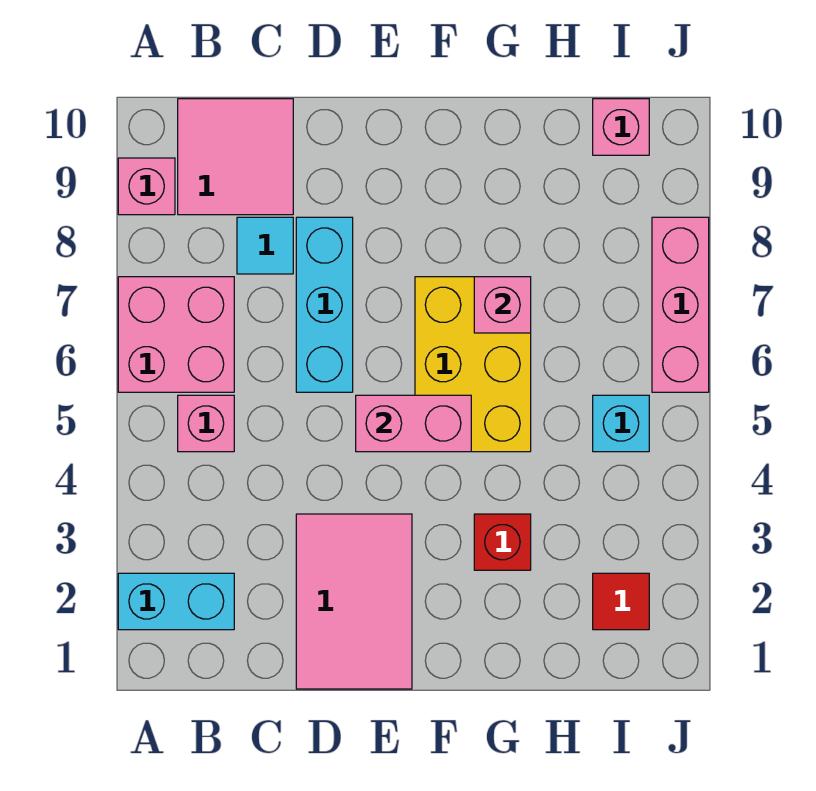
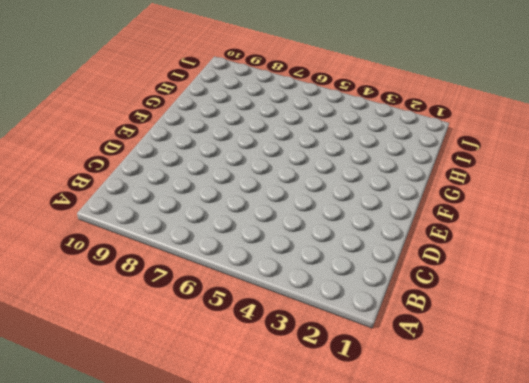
none -> cyan 1x2 brick [118,573,234,630]
none -> pink 2x2 brick [118,277,234,392]
none -> pink 1x1 brick [118,158,175,215]

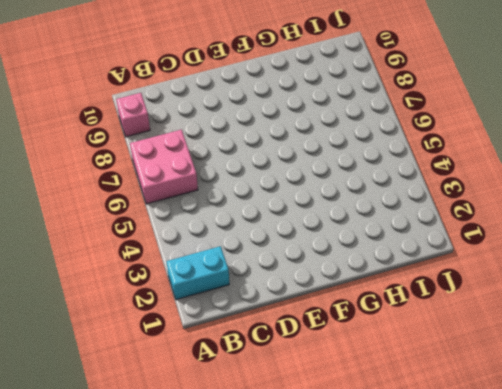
none -> pink 1x1 brick [178,395,234,452]
none -> pink 2x2 tile [178,99,293,215]
none -> cyan 1x1 tile [237,217,293,274]

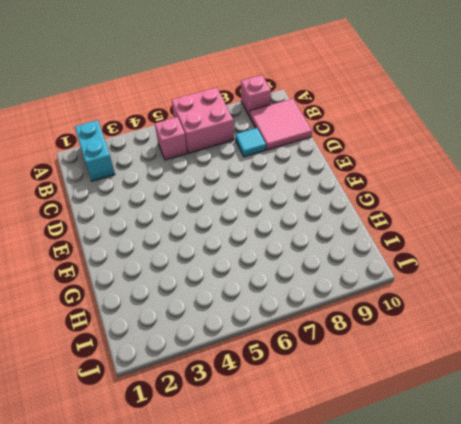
none -> pink 2x3 tile [296,514,412,689]
none -> cyan 1x3 brick [296,217,353,392]
none -> yellow 2x3 brick [415,277,531,452]

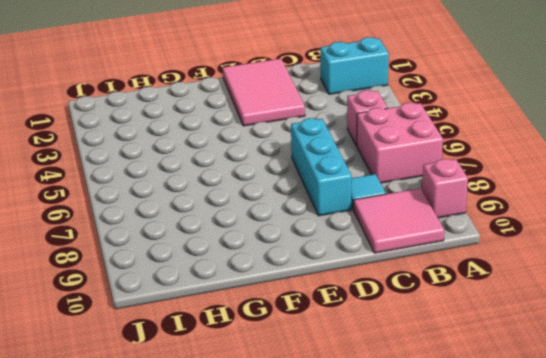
none -> yellow 2x3 brick [415,277,531,452]
none -> red 1x1 brick [474,514,531,570]
none -> red 1x1 tile [593,573,649,630]

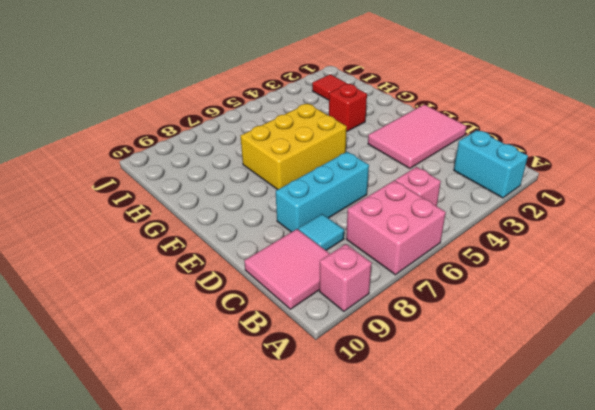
none -> cyan 1x1 brick [593,395,649,452]
none -> pink 1x1 brick [593,99,649,155]
none -> pink 1x3 brick [652,217,709,392]

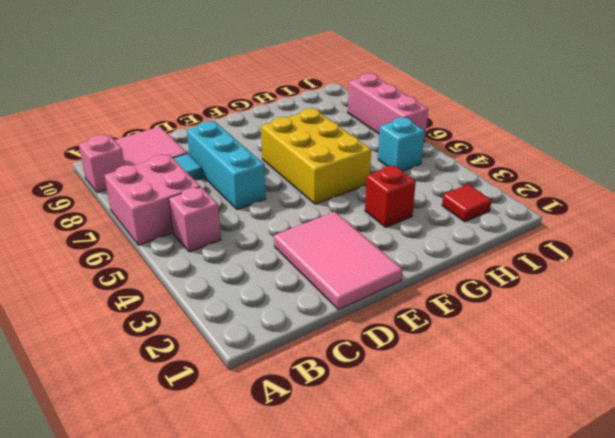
none -> cyan 1x2 brick [118,573,234,630]
none -> pink 1x1 brick [593,99,649,155]
none -> pink 1x2 brick [356,395,471,452]

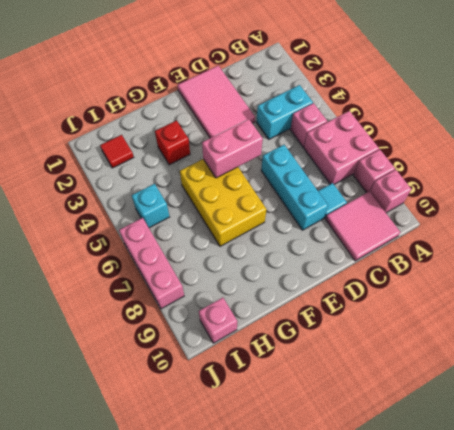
pink 1x1 brick [353,150,395,193] -> pink 1x1 brick moved to [474,277,531,333]
cyan 1x2 brick [256,85,313,139] -> cyan 1x2 brick moved to [118,573,234,630]

